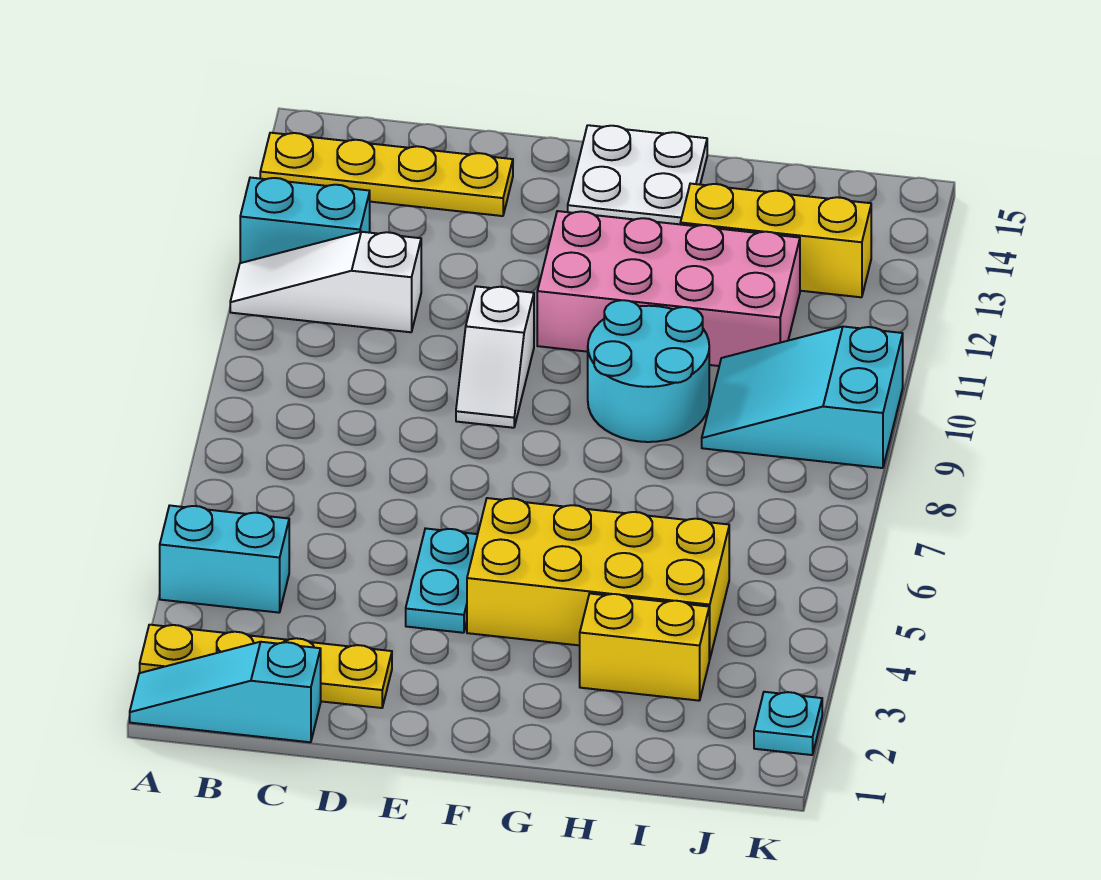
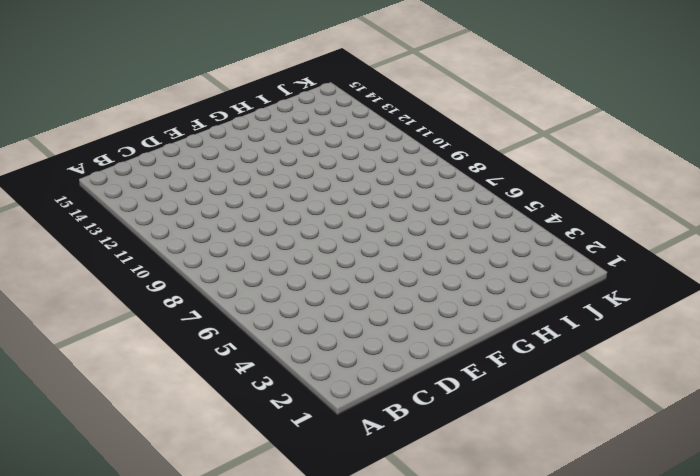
none -> cyan 1x3 slope [130,642,321,742]
none -> yellow 1x4 plate [140,625,392,708]
none -> cyan 1x2 brick [160,506,289,613]

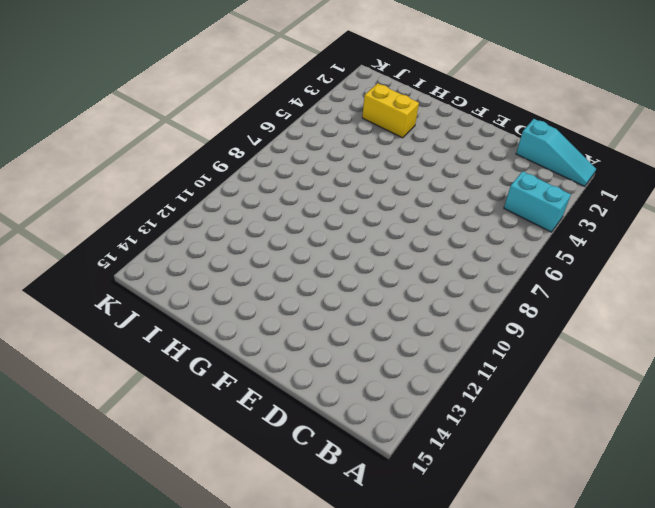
none -> yellow 1x4 plate [140,625,392,708]
none -> white 1x3 slope [230,232,421,332]
none -> cyan 1x2 brick [240,178,370,263]

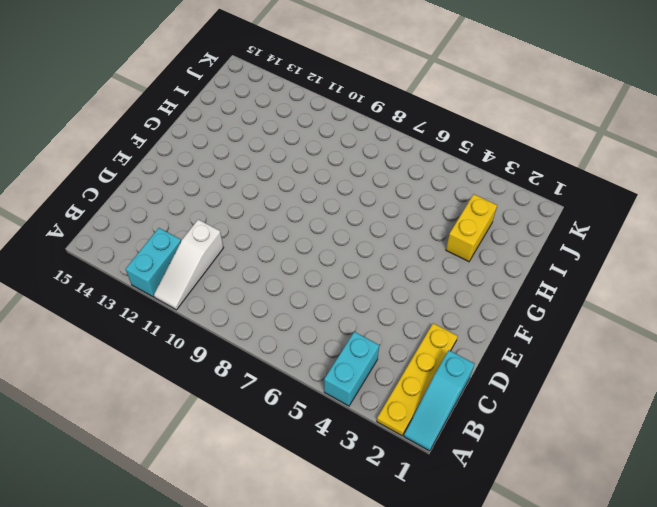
none -> yellow 1x4 plate [260,133,513,216]
none -> cyan 1x2 plate [406,528,478,633]
none -> white 1x2 slope [456,286,534,428]

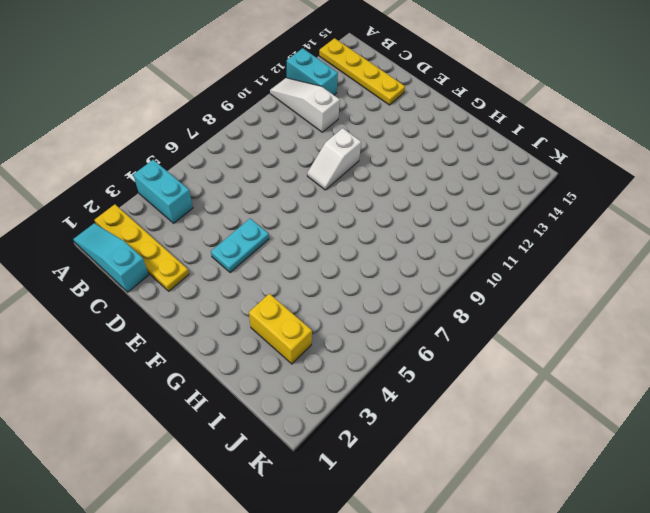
none -> yellow 2x4 brick [467,498,729,659]
none -> pink 2x4 brick [537,211,800,366]
none -> white 2x2 plate [568,125,707,224]

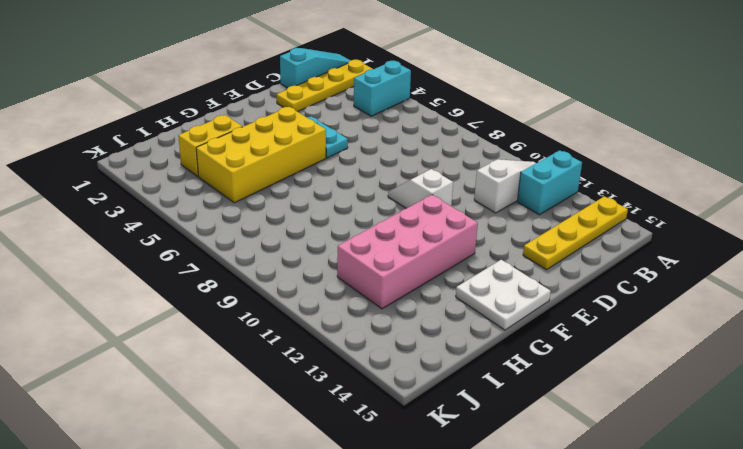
none -> cyan 2x2 round brick [588,300,709,442]
none -> yellow 1x3 brick [680,184,871,297]
none -> cyan 2x3 slope [702,327,903,468]

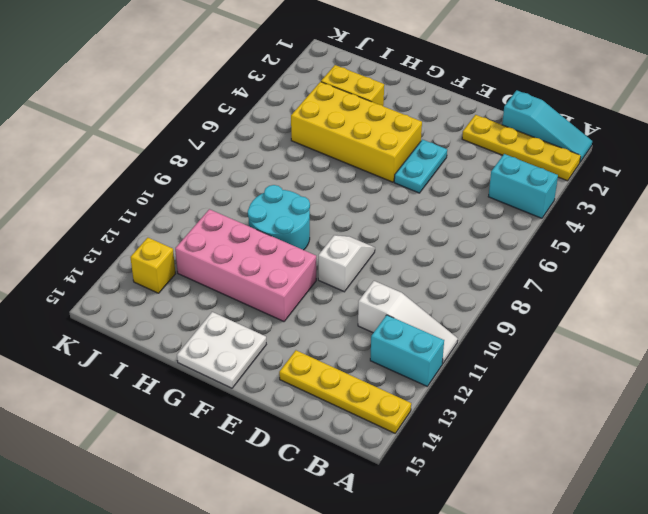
yellow 1x1 brick [130,238,176,293] -> yellow 1x3 brick [680,184,871,297]
none -> cyan 2x3 slope [702,327,903,468]
none -> cyan 1x1 plate [754,692,822,755]

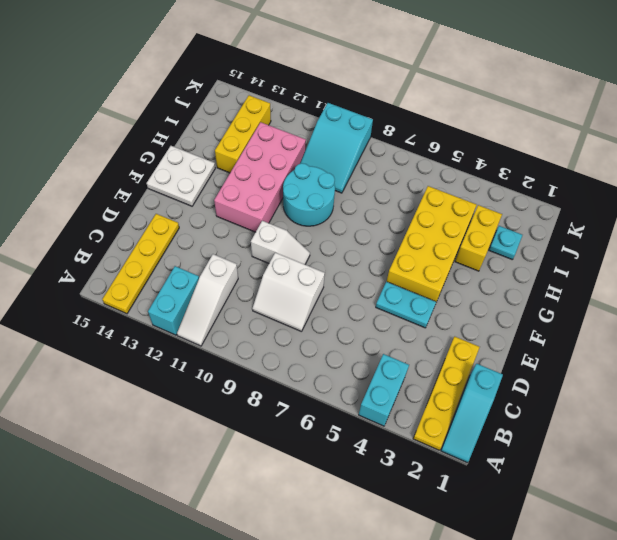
white 2x2 slope [252,253,325,332] -> none
cyan 1x1 plate [489,226,522,260] -> cyan 1x1 plate moved to [754,692,822,755]

